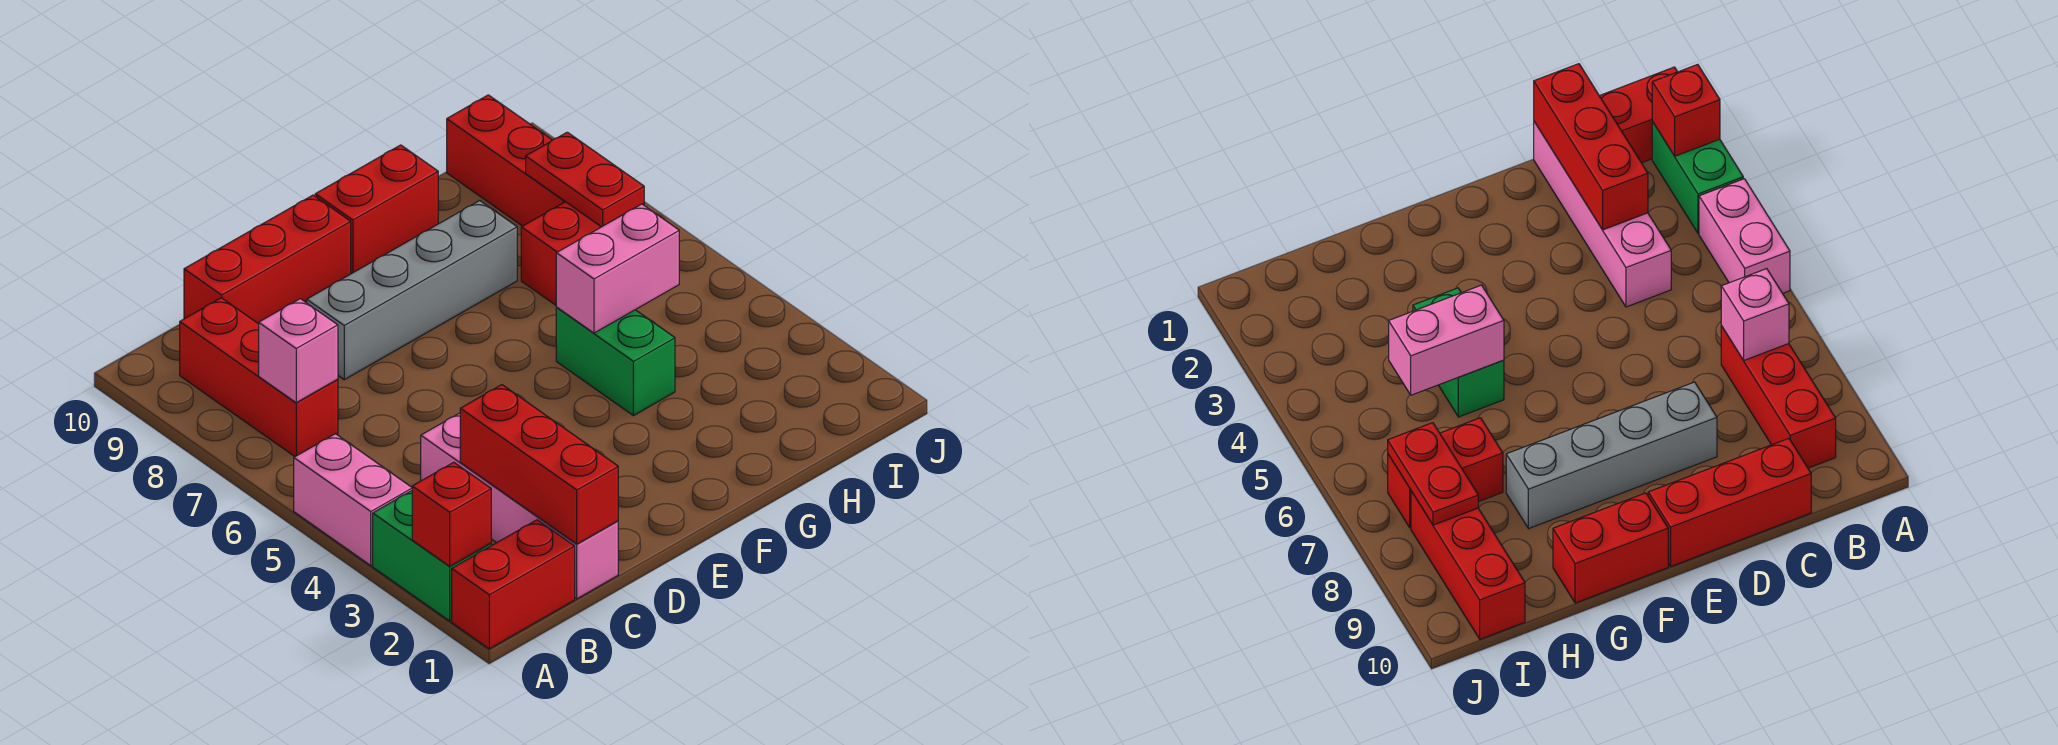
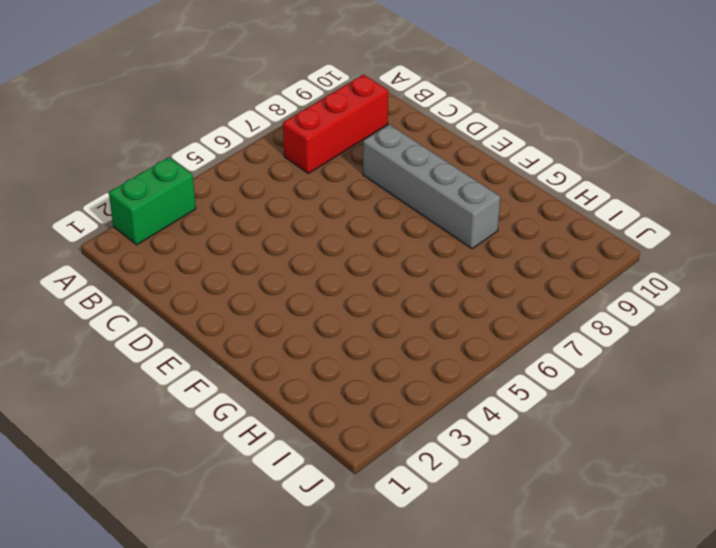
none -> red 1x2 brick [452,520,575,649]
none -> pink 1x2 brick [294,434,412,566]
none -> pink 1x4 brick [421,413,618,599]

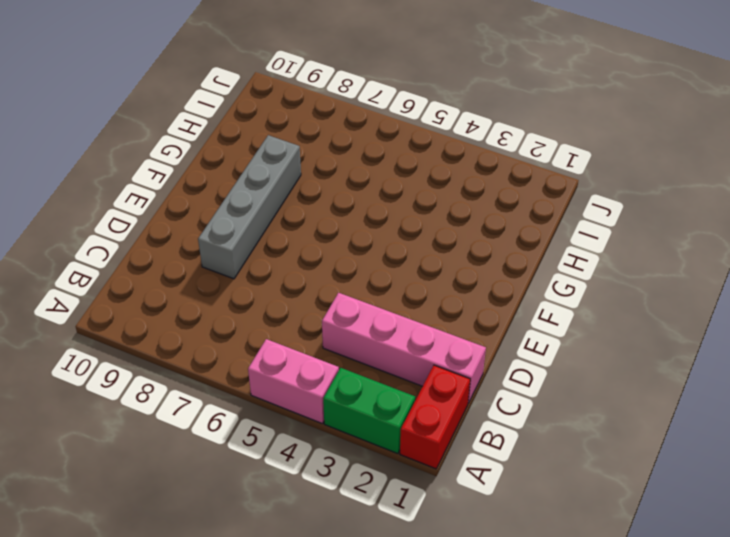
none -> red 1x3 brick [180,298,338,457]
none -> red 1x3 brick [184,195,351,324]
none -> red 1x2 brick [315,145,438,273]

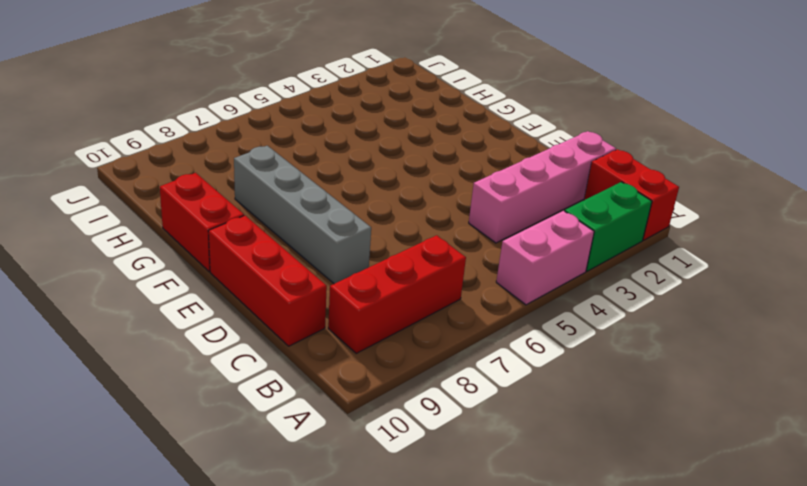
none -> green 1x2 brick [556,308,675,416]
none -> red 1x2 brick [521,202,601,305]
none -> red 1x3 brick [447,95,565,226]

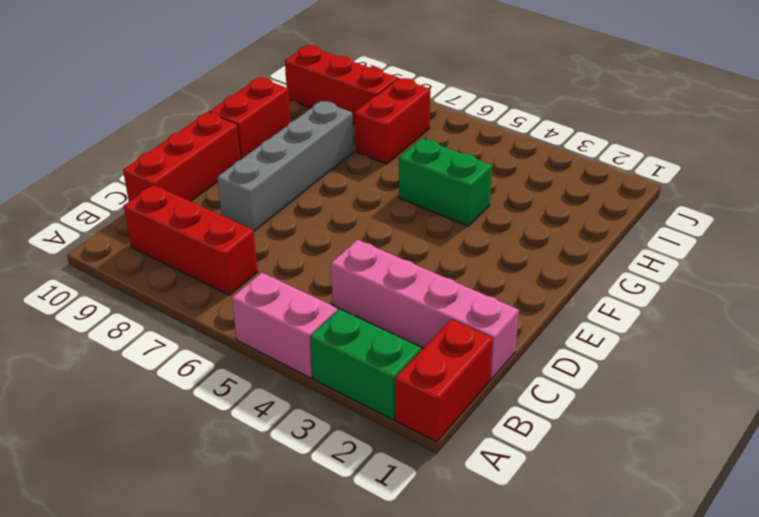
none -> red 1x1 brick [412,462,491,566]
none -> pink 1x1 brick [259,299,338,403]
none -> red 1x3 brick [460,385,618,544]

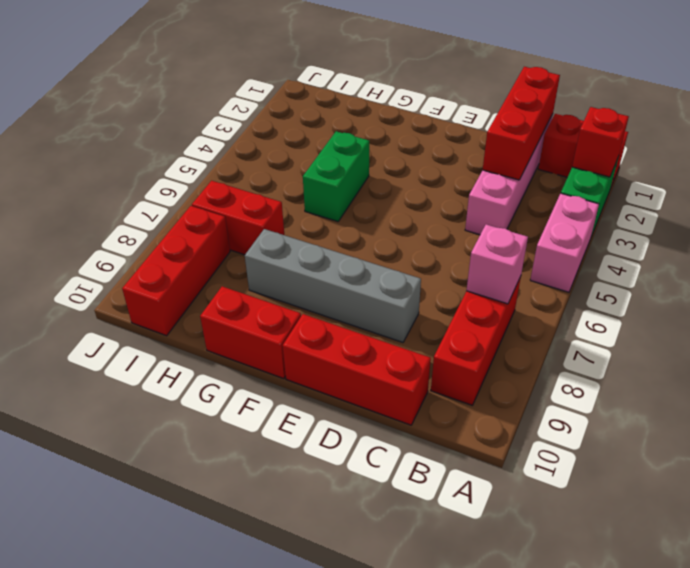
none -> pink 1x2 brick [556,204,679,333]
none -> red 1x2 plate [526,132,644,227]

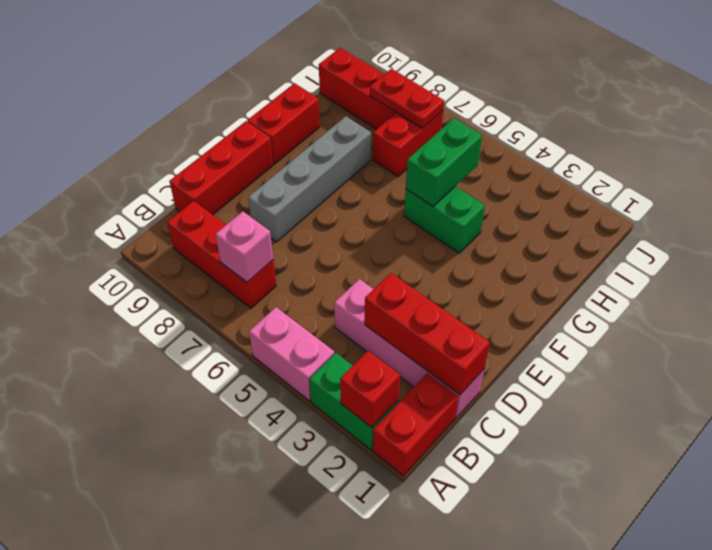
green 1x2 brick [406,118,482,206] -> pink 1x2 brick [556,204,679,333]

